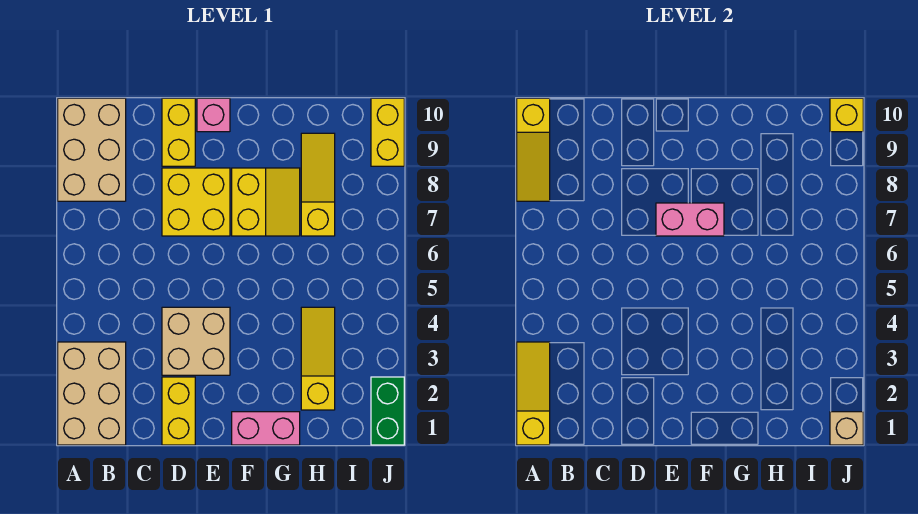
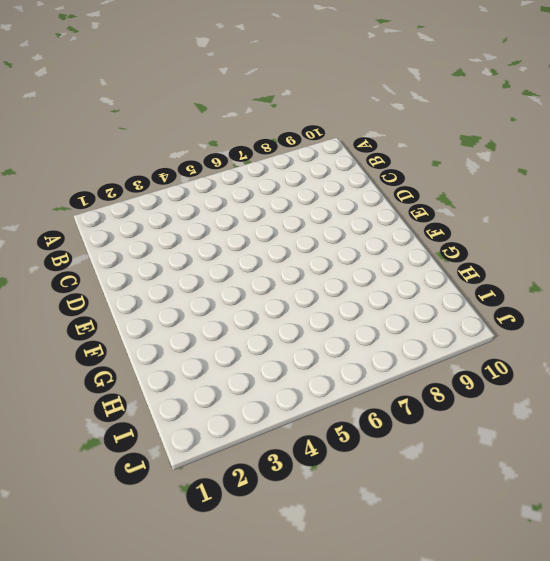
none -> tan 2x3 brick [58,342,126,445]
none -> tan 2x3 brick [58,98,126,201]
none -> yellow 1x2 brick [162,377,195,445]

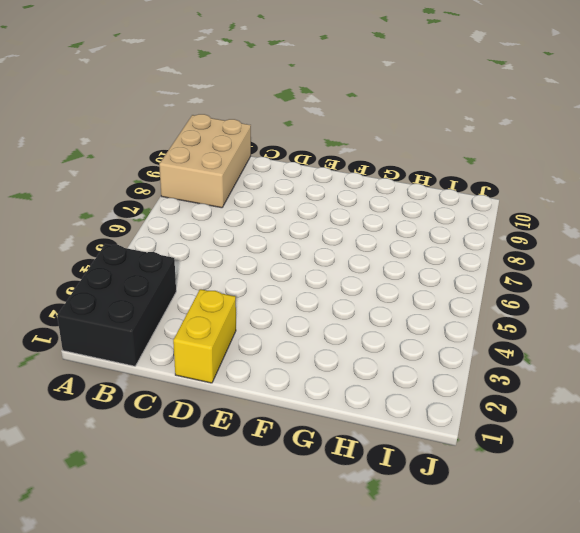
black 2x3 brick [57,244,176,366] -> tan 2x3 brick [58,342,126,445]
none -> tan 2x2 brick [162,307,230,375]
none -> yellow 2x2 brick [162,168,230,236]
none -> yellow 1x2 brick [162,98,195,166]

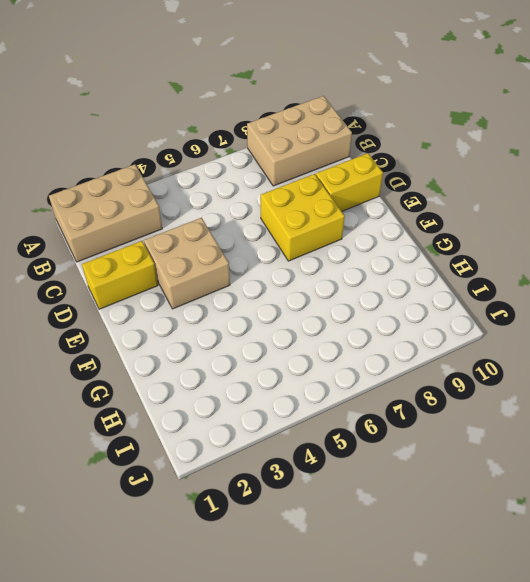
none -> pink 1x1 brick [197,98,230,132]
none -> pink 1x2 brick [232,412,300,445]
none -> yellow 2x2 slope [232,168,300,236]

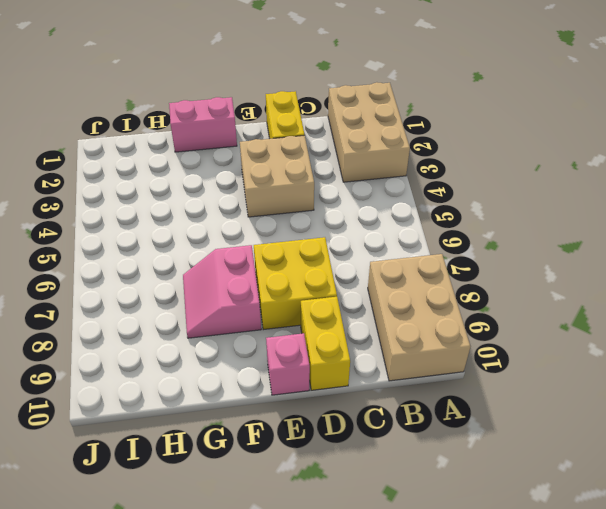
pink 2x2 slope [183,245,261,338] -> yellow 2x2 slope [232,168,300,236]
none -> yellow 1x3 slope [301,307,335,410]
none -> yellow 1x3 slope [301,133,335,236]
none -> green 1x2 brick [371,377,404,445]

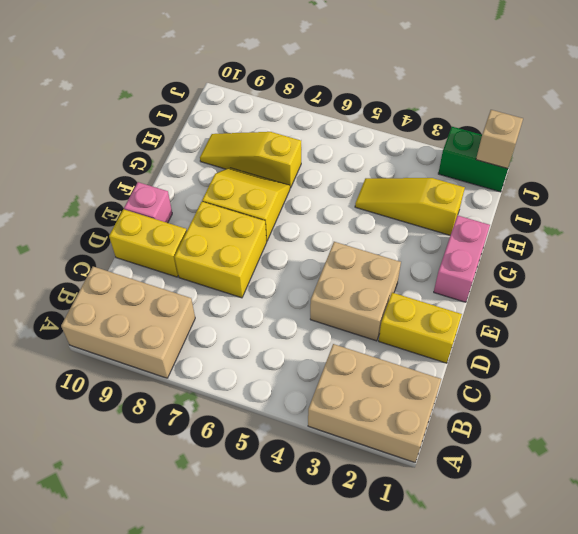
none -> yellow 1x2 brick [371,98,404,166]
none -> yellow 1x3 slope [517,342,550,445]
none -> yellow 1x3 slope [517,98,550,201]

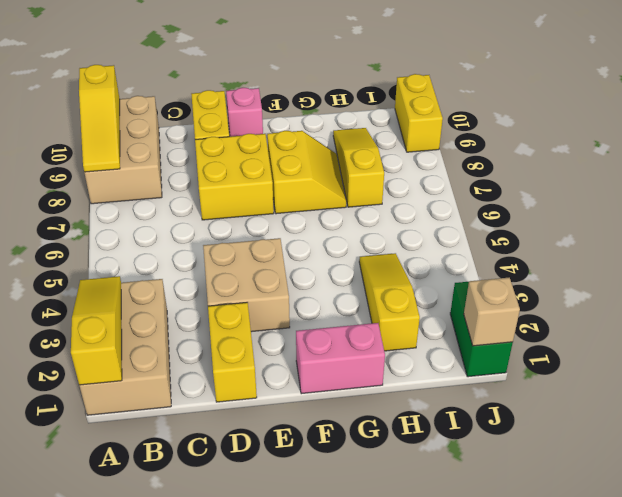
none -> pink 1x2 brick [656,203,724,236]
none -> yellow 1x1 brick [830,98,863,132]

